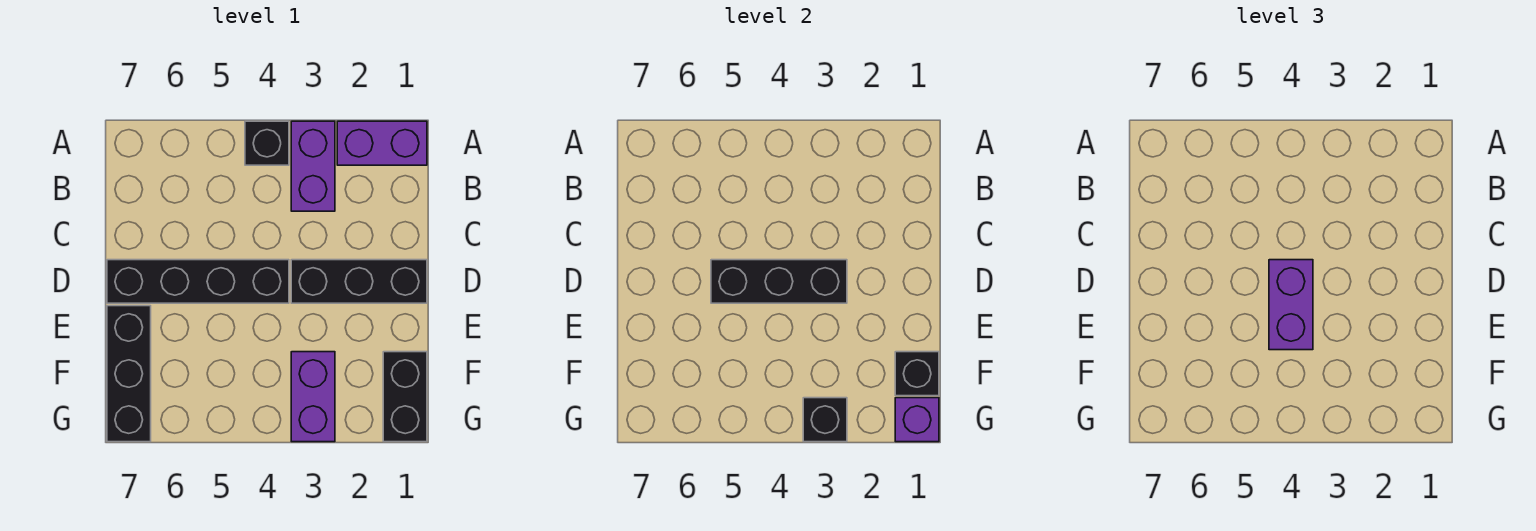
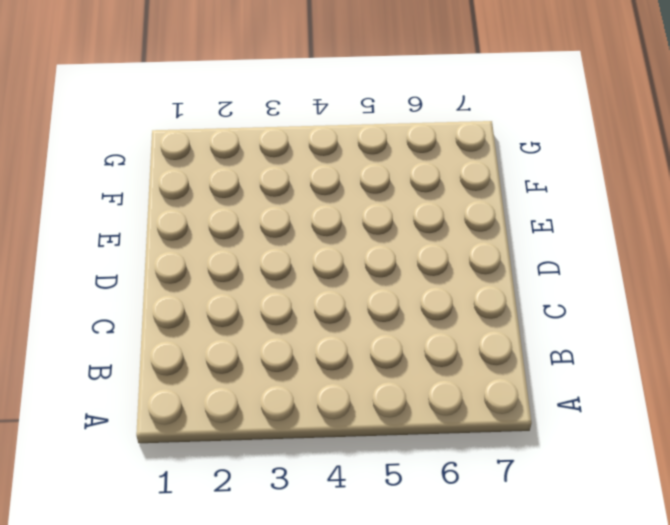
none -> purple 1x2 brick [337,121,427,165]
none -> purple 1x2 brick [291,121,335,211]
none -> black 1x1 brick [245,121,289,165]

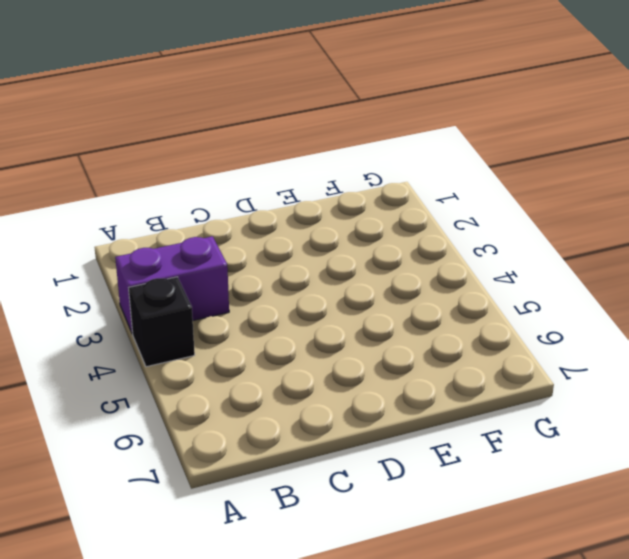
none -> purple 1x2 brick [337,121,427,165]
none -> black 1x3 brick [291,260,427,303]
none -> black 1x4 brick [107,260,289,303]

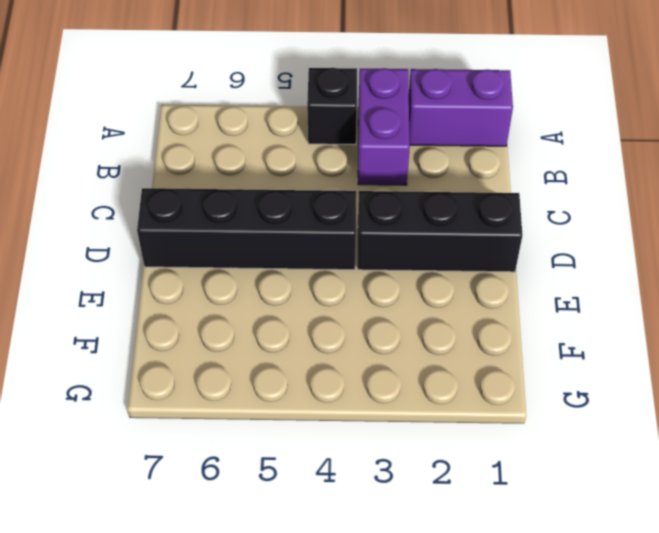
none -> black 1x3 brick [107,306,151,442]
none -> black 1x2 brick [383,352,427,442]
none -> purple 1x2 brick [291,352,335,442]

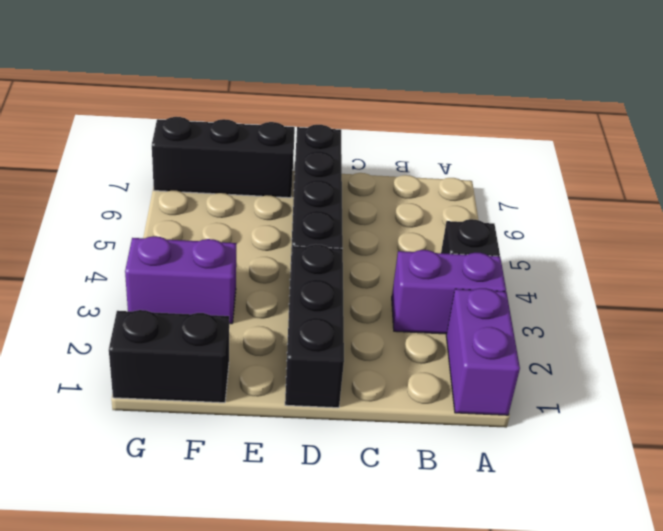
none -> black 1x3 brick [711,260,847,303]
none -> black 1x1 brick [895,352,939,396]
none -> purple 1x1 brick [895,398,939,442]

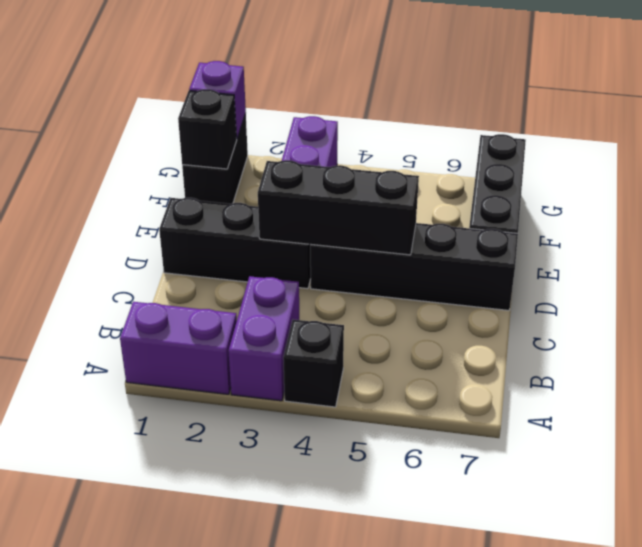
none -> black 1x1 brick [803,398,847,442]
none -> purple 1x2 brick [1269,260,1313,350]

